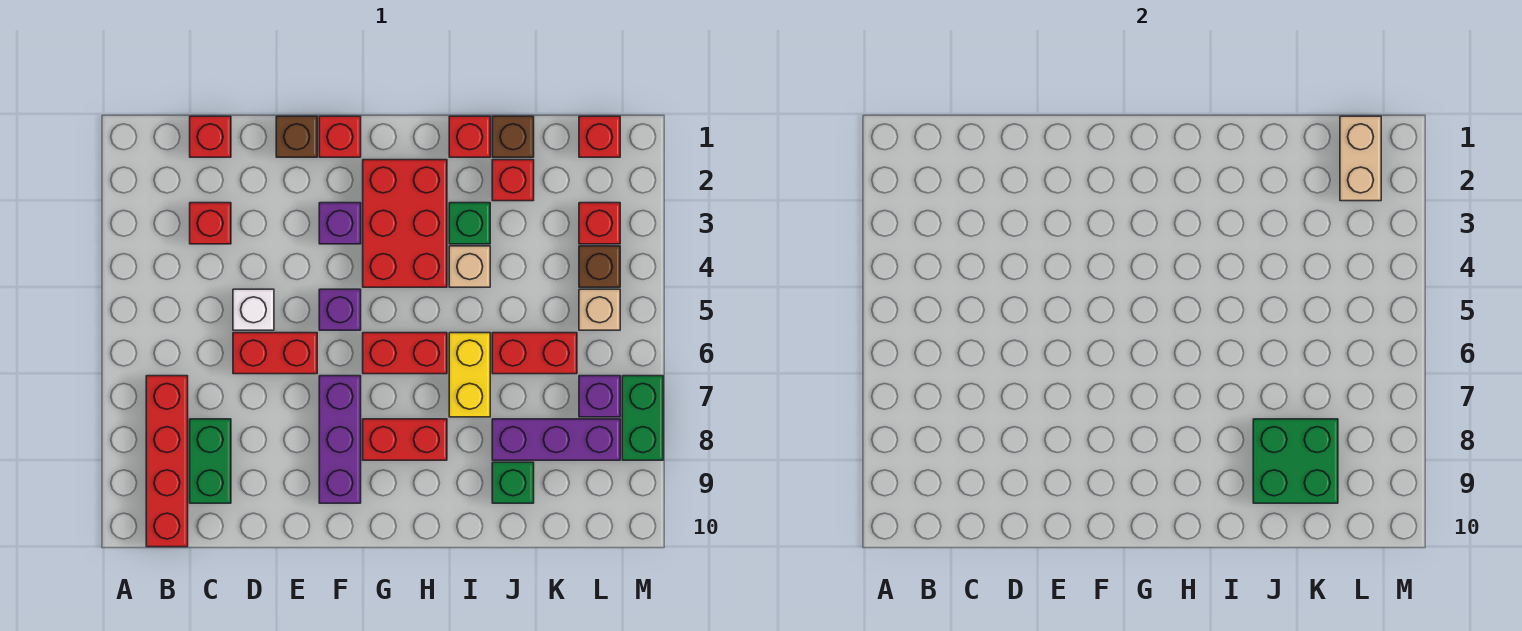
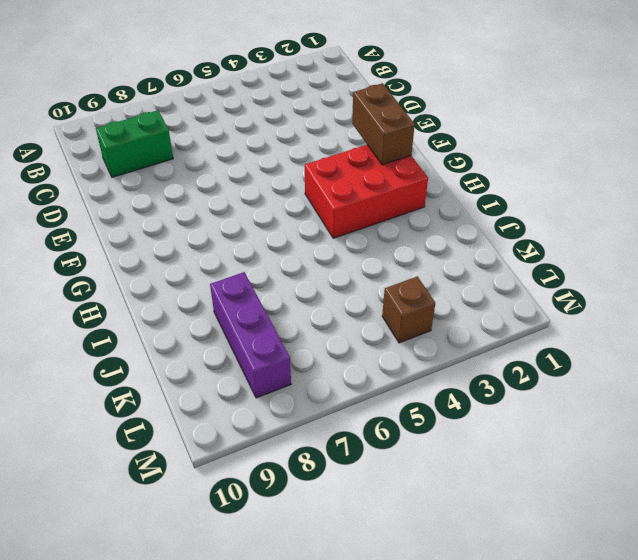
brown 1x2 brick [352,83,415,165] -> none
none -> red 1x4 brick [146,376,188,547]
none -> red 1x1 brick [190,116,231,157]
none -> red 1x1 brick [190,203,231,244]
none -> white 1x1 brick [233,289,274,330]

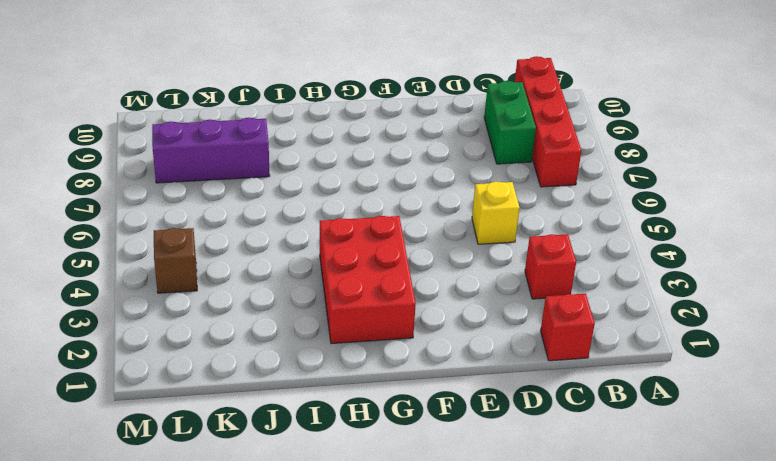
yellow 1x1 brick [472,181,520,244] -> white 1x1 brick [233,289,274,330]
none -> red 1x2 brick [233,333,317,374]
none -> brown 1x1 brick [276,116,317,157]
none -> red 1x1 brick [319,116,361,157]
none -> purple 1x1 brick [319,203,361,244]

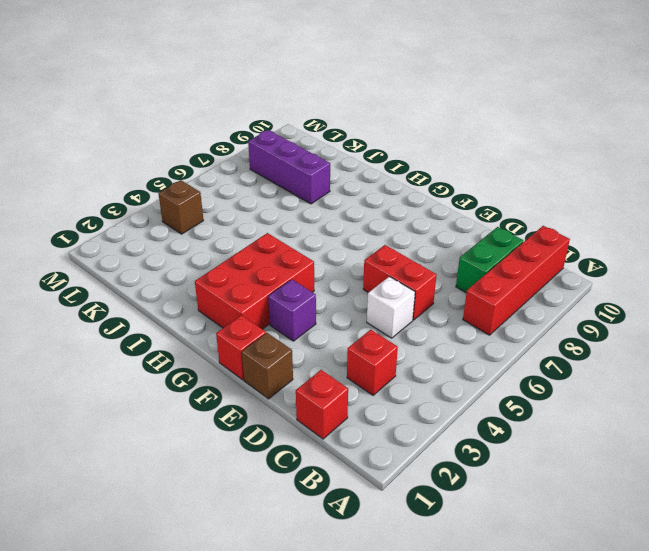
none -> purple 1x1 brick [319,289,361,330]
none -> purple 1x3 brick [319,376,361,503]
none -> red 1x2 brick [363,333,447,374]
none -> red 1x2 brick [363,419,447,460]

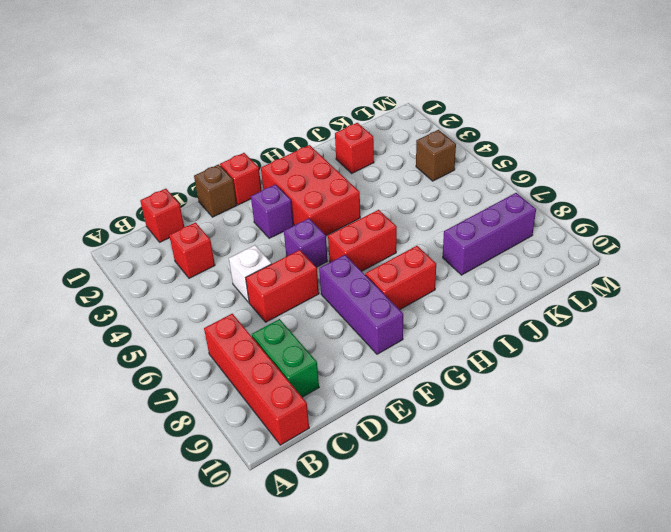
none -> red 1x1 brick [449,116,490,157]
none -> green 1x1 brick [449,203,490,244]
none -> tan 1x1 brick [449,246,490,287]
none -> yellow 1x2 brick [449,333,490,417]

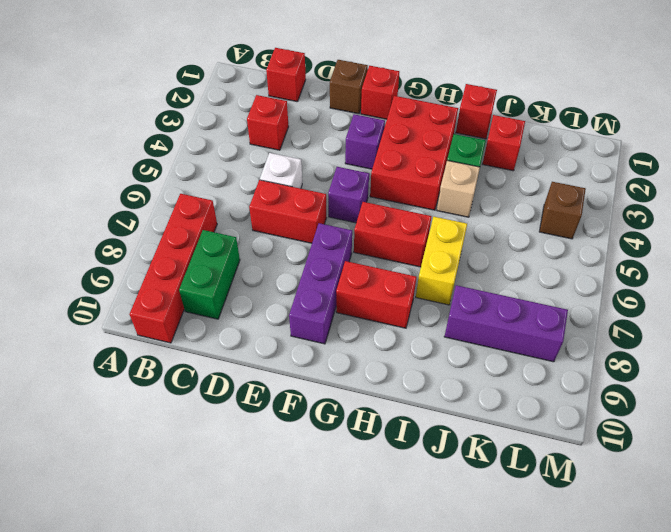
none -> brown 1x1 brick [492,116,534,157]
none -> red 1x2 brick [492,333,577,374]
none -> green 1x1 brick [492,462,534,503]
none -> red 1x1 brick [579,116,620,157]

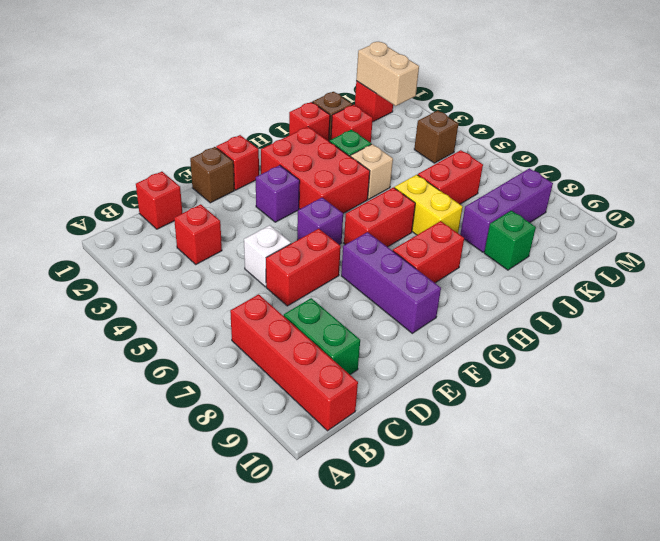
none -> red 1x1 brick [579,203,620,244]
none -> tan 1x1 brick [579,289,620,330]
none -> purple 1x1 brick [579,376,620,417]
none -> green 1x2 brick [622,376,663,460]

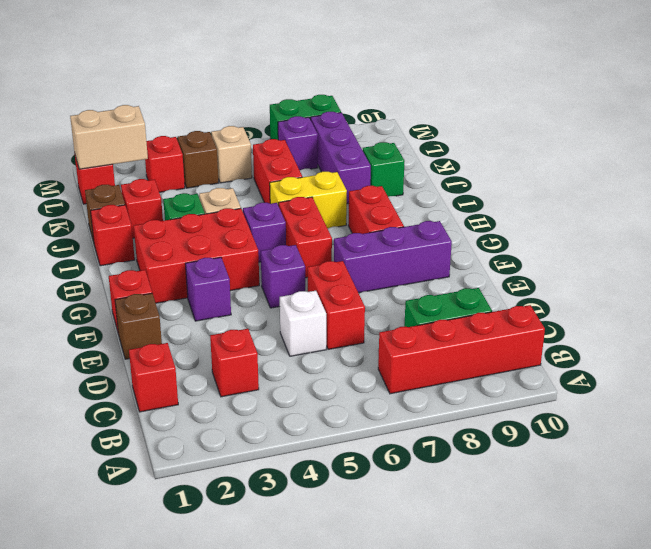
purple 1x1 brick [243,203,286,262] -> none
none -> green 2x2 brick [1253,419,1338,503]

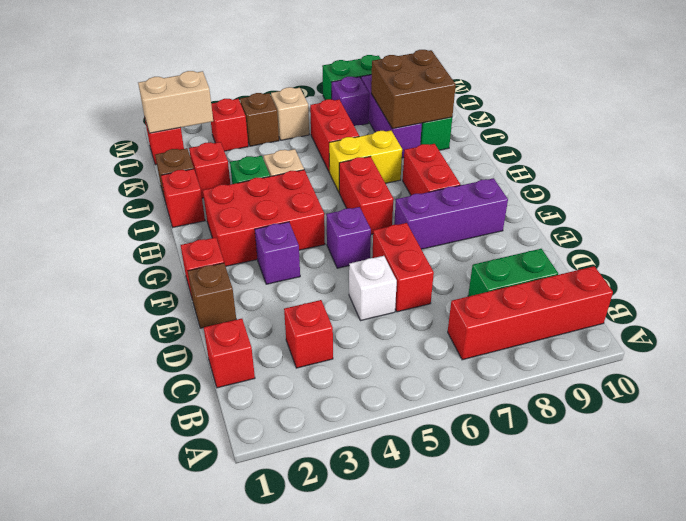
brown 2x2 brick [371,50,456,129] -> green 2x2 brick [1253,419,1338,503]

